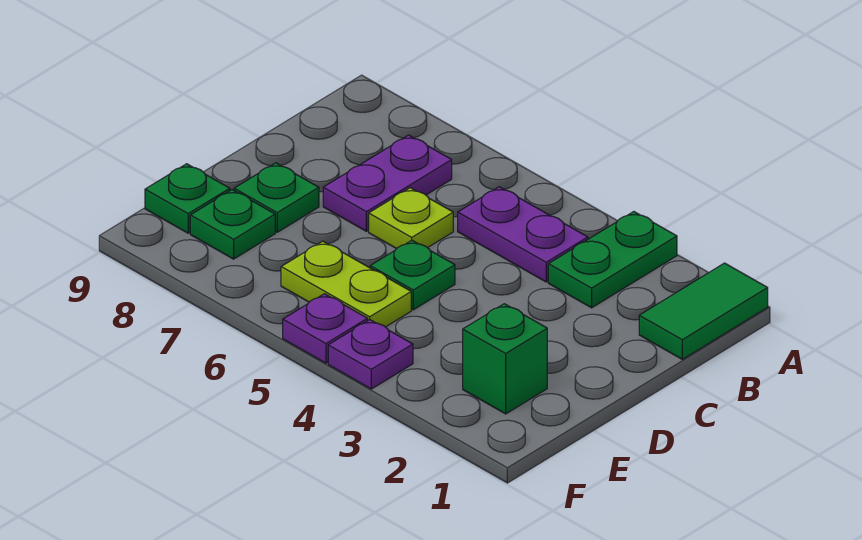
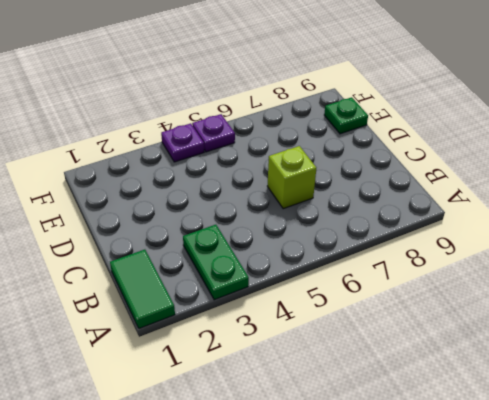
lime 1x1 brick [267,146,316,209] -> lime 1x1 plate [369,188,453,249]
none -> purple 1x2 plate [458,187,588,282]
none -> purple 1x2 plate [323,135,452,231]
none -> green 1x1 plate [370,240,455,310]

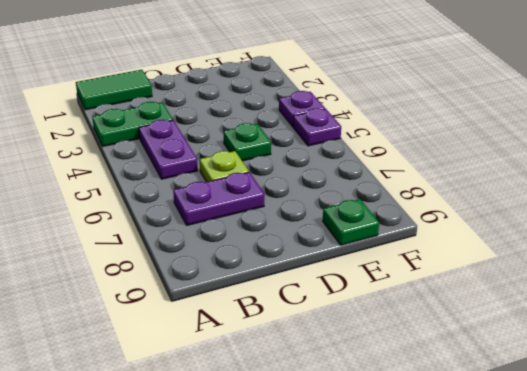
none -> green 1x1 plate [234,163,319,232]
none -> green 1x1 brick [463,304,547,414]
none -> lime 1x2 plate [281,241,411,327]

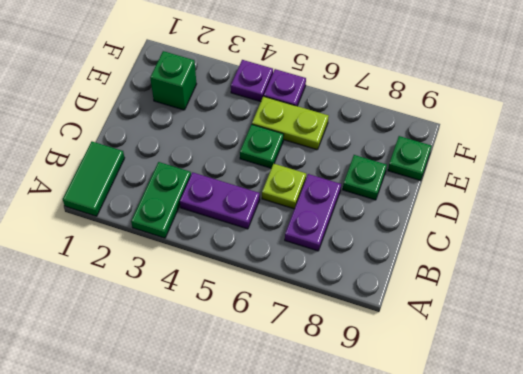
none -> green 1x1 plate [190,190,275,259]

